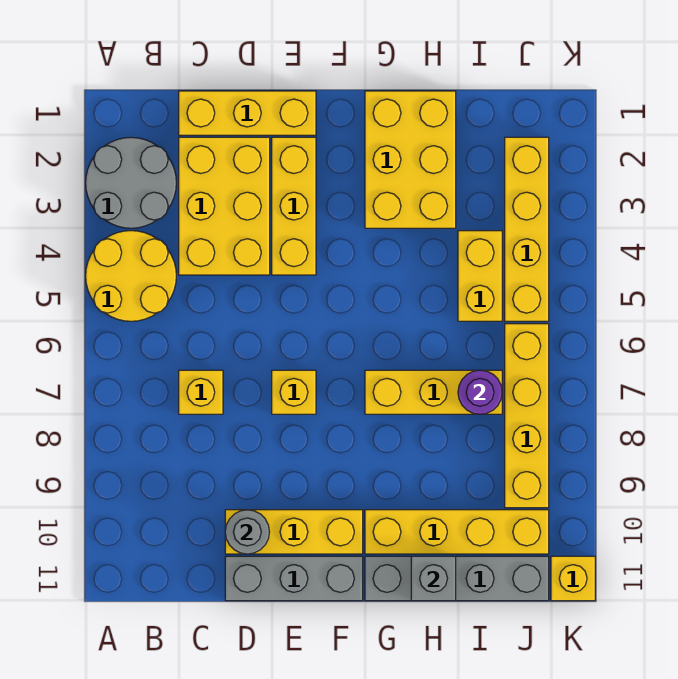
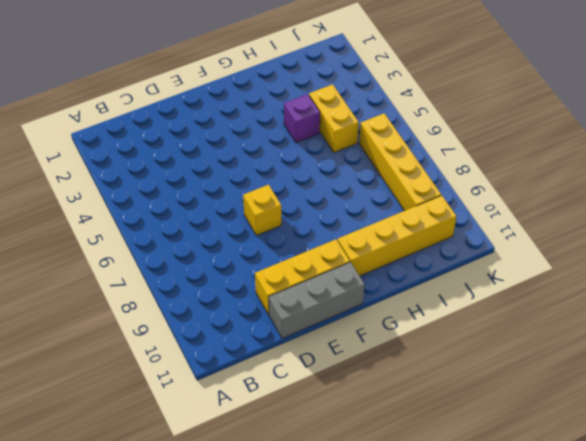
purple 1x1 brick [284,94,320,143] -> none
none -> grey 2x2 round brick [86,137,176,228]
none -> yellow 2x2 round brick [86,231,176,321]
none -> yellow 1x3 brick [179,91,316,135]

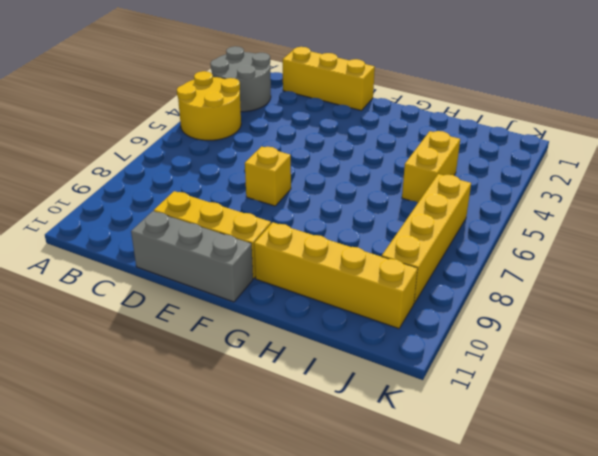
none -> yellow 2x3 brick [179,137,270,275]
none -> yellow 1x1 brick [179,370,223,414]
none -> yellow 1x3 brick [272,137,316,275]

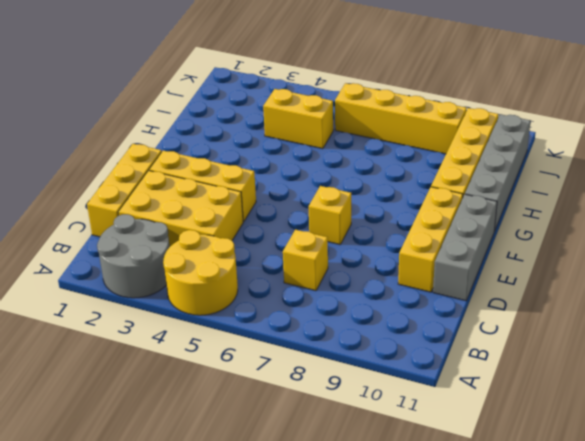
none -> yellow 2x3 brick [365,91,456,228]
none -> yellow 1x3 brick [365,370,502,414]
none -> yellow 1x4 brick [505,137,549,321]

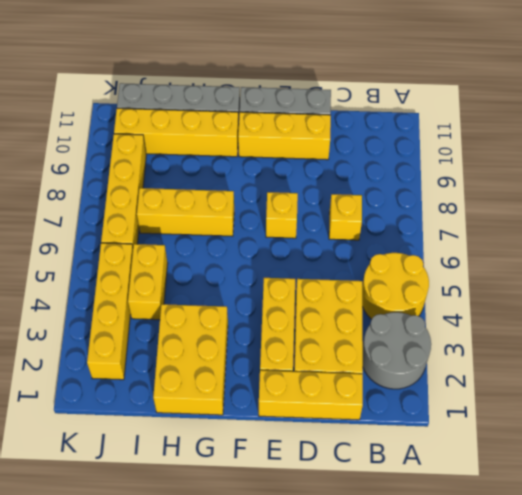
none -> yellow 1x1 brick [551,556,595,601]
none -> grey 1x1 round brick [225,510,269,554]
none -> grey 1x1 brick [411,556,456,601]

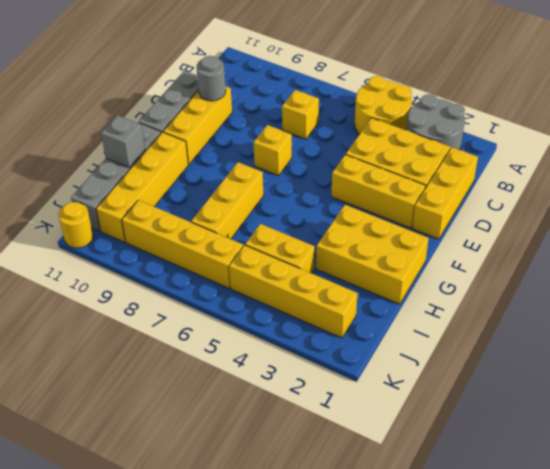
yellow 1x1 round brick [59,202,93,248] -> yellow 1x1 brick [551,556,595,601]
none -> purple 1x1 round brick [458,370,502,414]

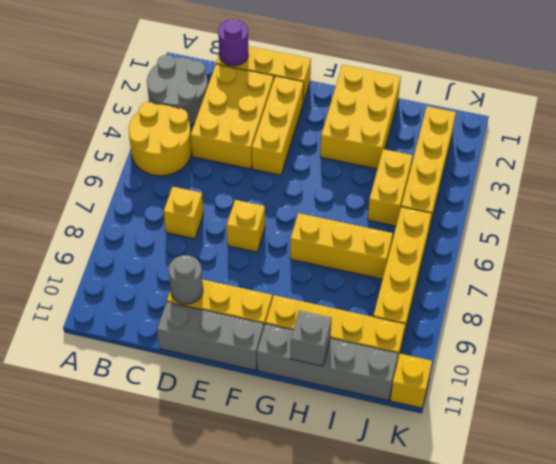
purple 1x1 round brick [218,20,248,66] -> purple 1x1 round brick moved to [458,370,502,414]

